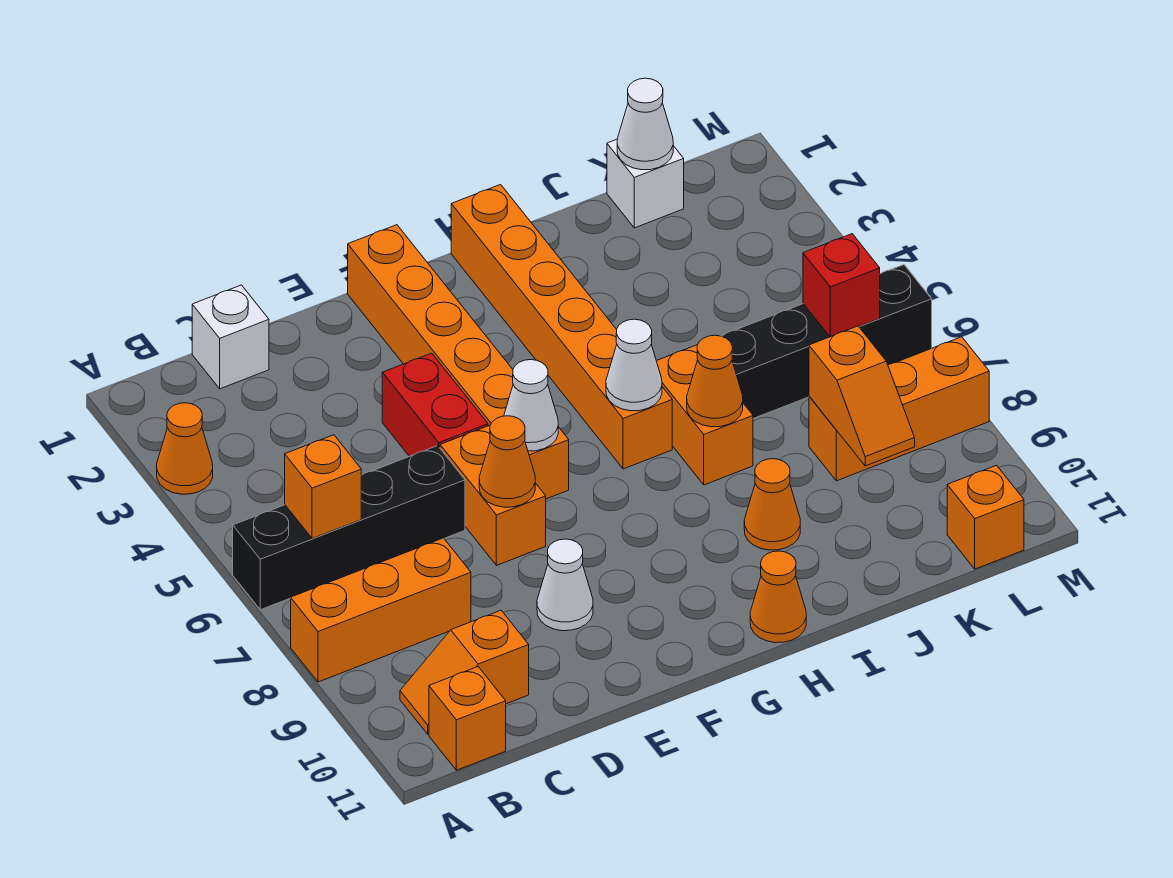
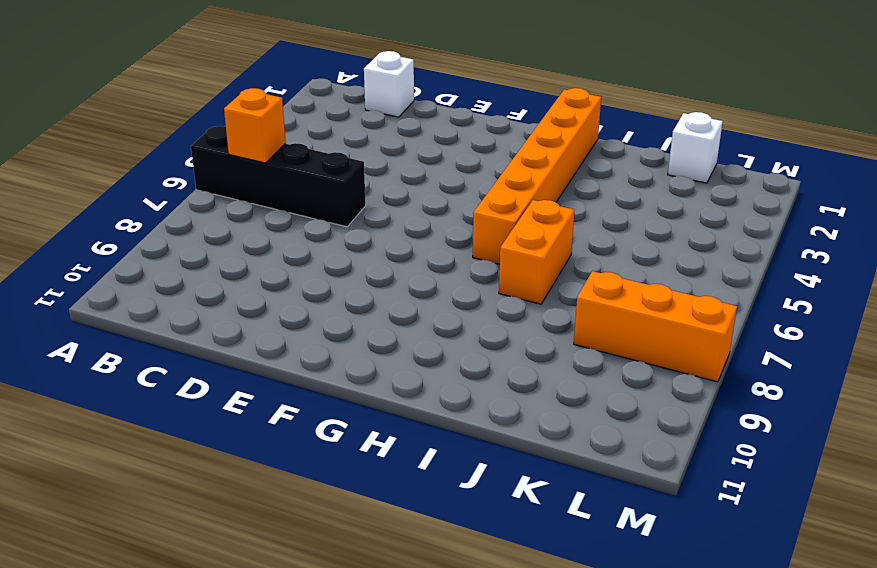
none -> orange 1x1 cone [157,403,213,494]
none -> orange 1x3 brick [291,538,471,682]
none -> orange 1x2 slope [400,610,529,734]

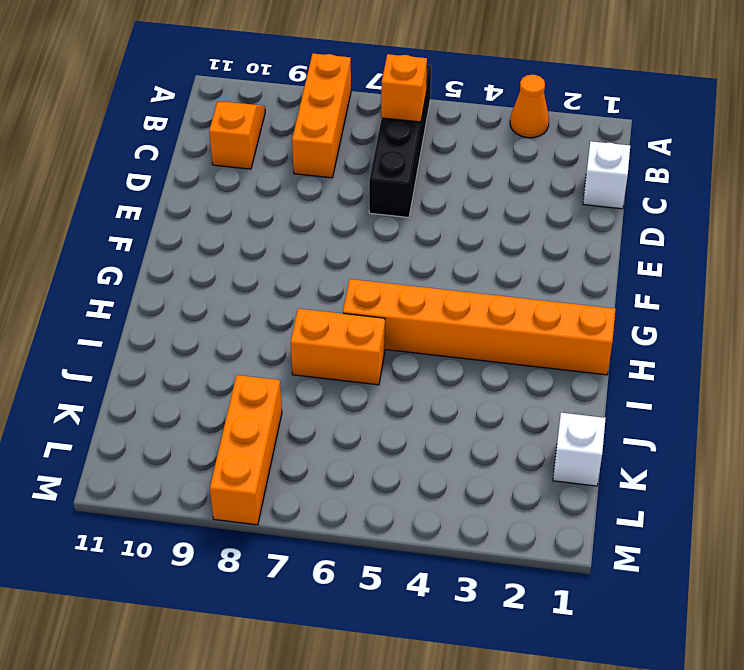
none -> orange 1x1 brick [429,667,506,770]
none -> red 1x2 brick [382,353,488,456]
none -> orange 1x2 brick [440,426,546,565]

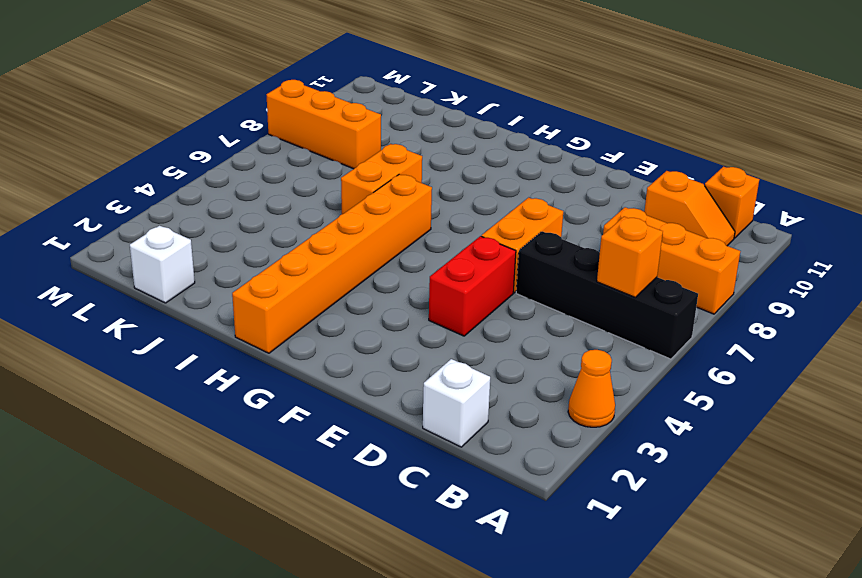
none -> white 1x1 cone [537,539,593,631]
none -> orange 1x6 brick [348,225,569,499]
none -> orange 1x1 cone [750,551,806,643]

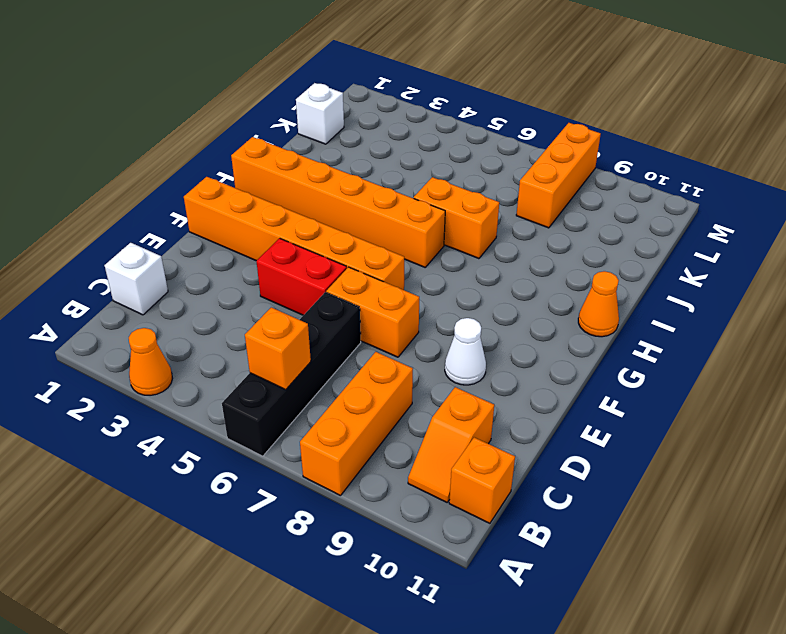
none -> orange 1x1 cone [744,459,800,550]
none -> black 1x4 brick [721,265,932,419]
none -> orange 1x1 brick [947,465,1024,569]

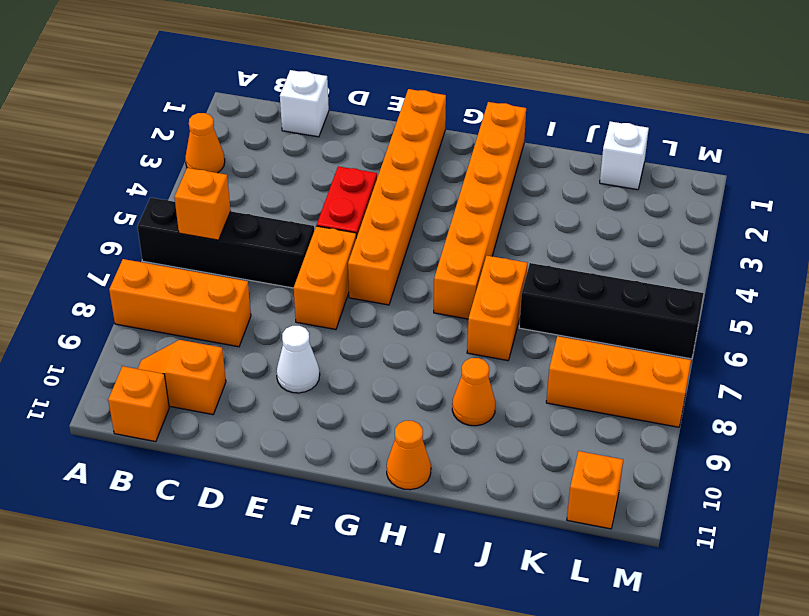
none -> orange 1x1 cone [479,416,535,507]
none -> white 1x1 cone [504,360,558,451]
none -> white 1x1 cone [606,319,662,411]

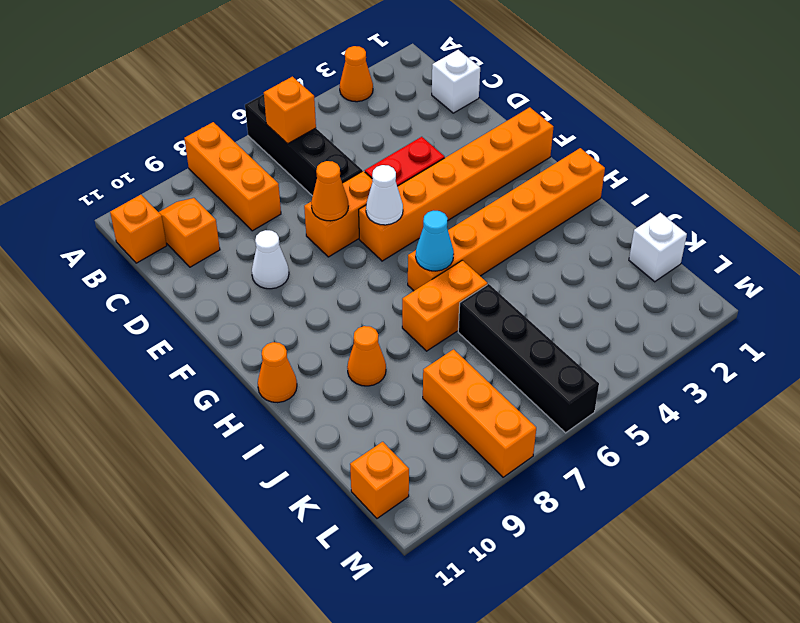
cyan 1x1 cone [416,211,454,271] -> white 1x1 cone [606,319,662,411]
none -> orange 1x1 cone [687,335,743,427]
none -> white 1x1 cone [617,78,673,170]
none -> orange 1x2 slope [809,326,915,466]

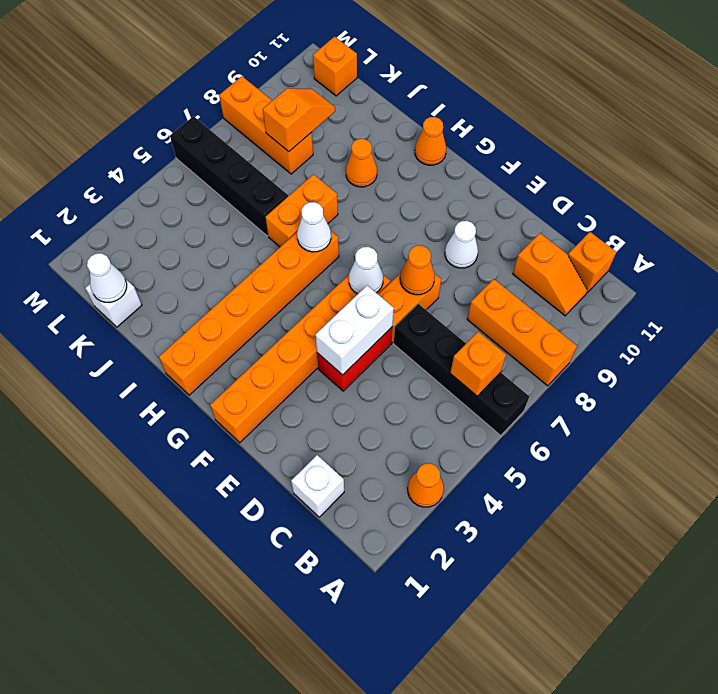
white 1x2 brick [315,285,394,375] -> none
none -> orange 1x1 cone [687,335,743,427]
none -> red 1x1 brick [803,234,880,337]

